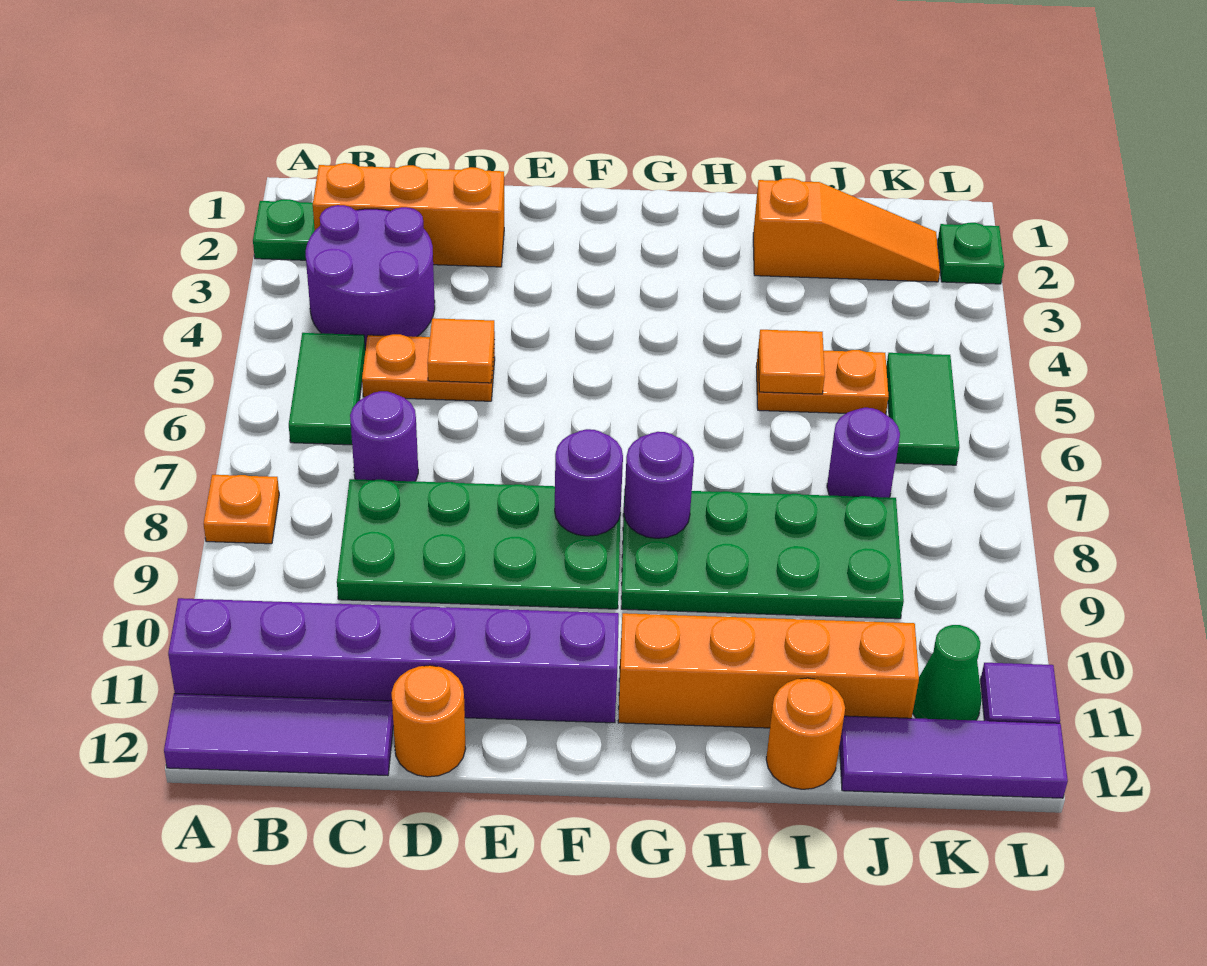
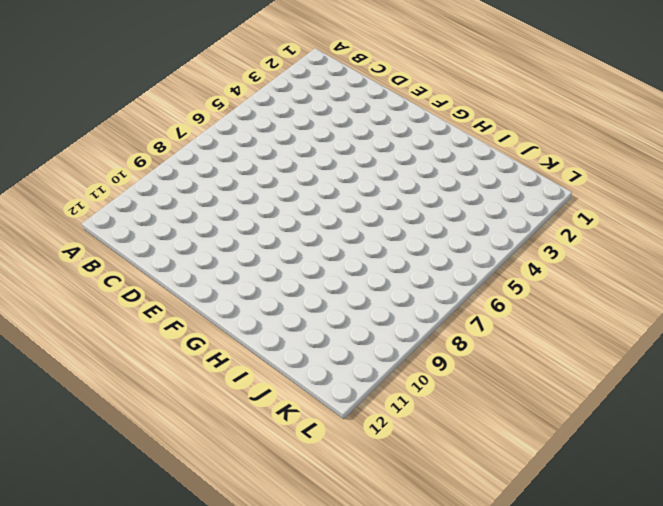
none -> green 1x1 plate [253,199,315,260]
none -> orange 1x1 plate [204,475,279,544]
none -> purple 1x6 brick [168,598,619,723]

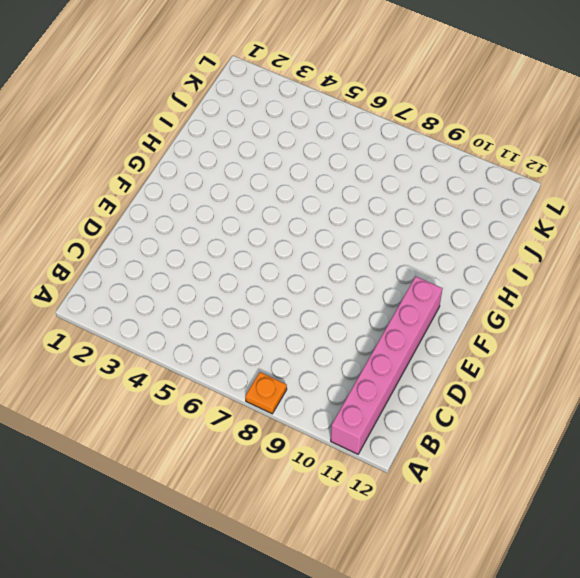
pink 1x6 brick [331,277,442,454] -> purple 1x6 brick [168,598,619,723]
none -> green 1x1 plate [253,199,315,260]
none -> purple 1x3 tile [164,693,393,776]
none -> orange 1x3 brick [313,163,504,267]

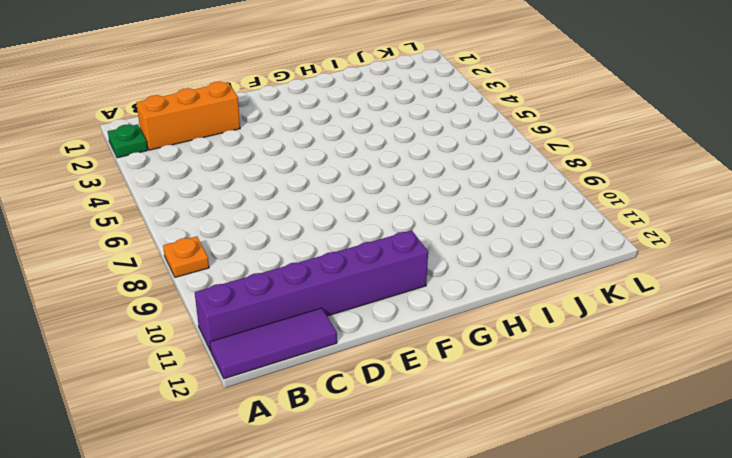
none -> purple 2x2 round brick [306,205,435,350]
none -> green 1x2 tile [289,333,365,445]
none -> orange 1x2 plate [362,334,495,401]

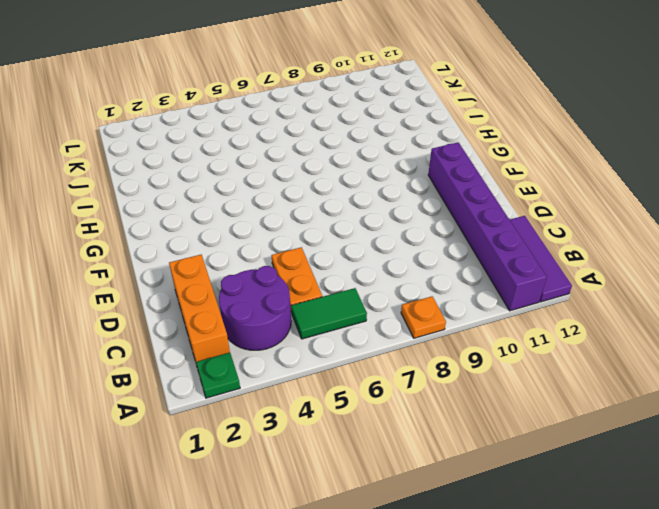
none -> purple 1x1 round brick [350,391,418,481]
none -> green 2x4 plate [337,479,621,609]
none -> orange 1x1 round brick [391,665,466,777]

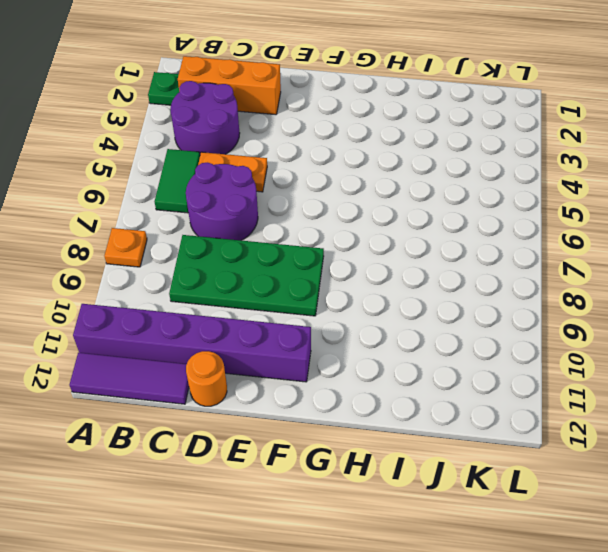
purple 2x2 round brick [186,163,258,240] -> purple 1x1 round brick [350,391,418,481]
none -> green 2x4 plate [621,489,904,619]
none -> orange 1x4 brick [618,613,919,728]
none -> orange 1x3 slope [753,178,940,282]

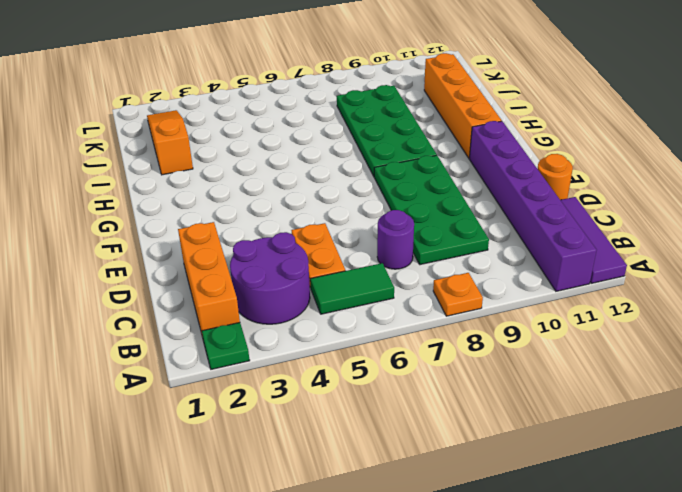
none -> orange 1x2 plate [756,350,889,414]
none -> orange 1x1 round brick [766,678,845,789]
none -> purple 1x1 round brick [827,408,900,498]

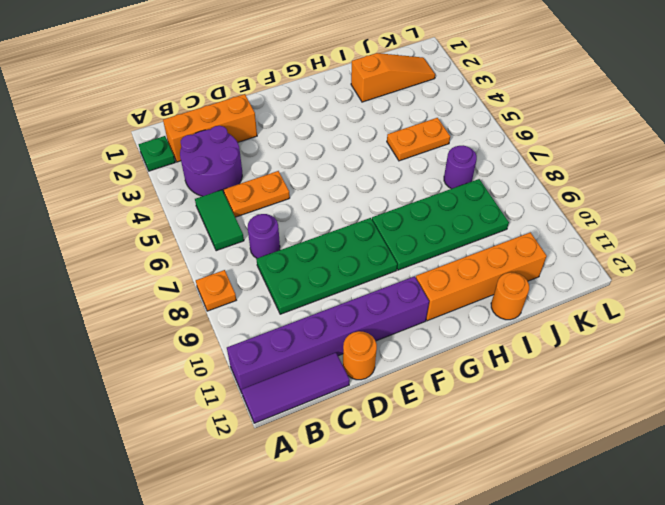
none -> purple 1x3 tile [840,716,1068,798]
none -> green 1x2 tile [886,353,959,465]
none -> green 1x1 cone [913,625,982,720]

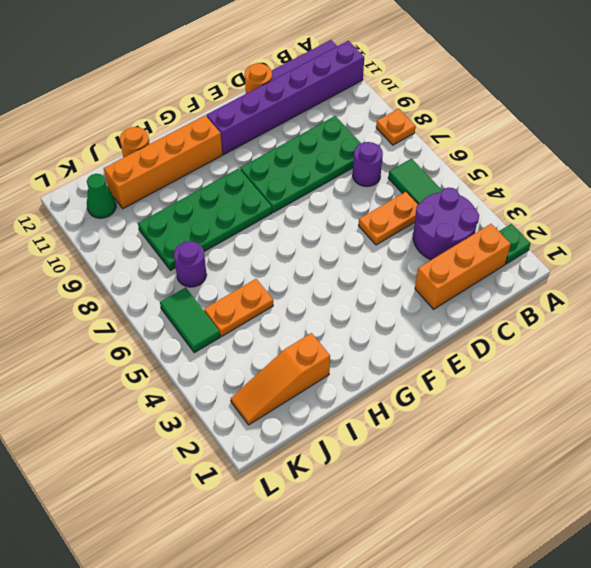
none -> purple 1x3 tile [840,716,1068,798]
none -> green 1x1 plate [938,223,1004,284]
none -> purple 1x1 tile [980,663,1060,723]

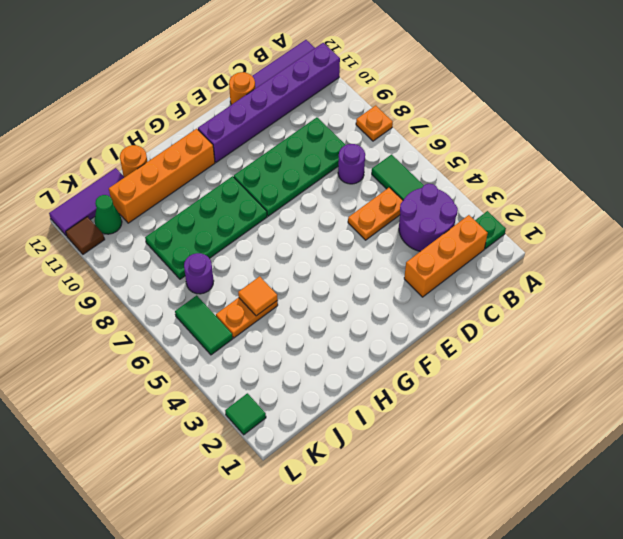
green 1x1 tile [225,393,266,435] -> green 1x1 plate [938,223,1004,284]
brown 1x1 tile [66,217,105,254] -> purple 1x1 tile [980,663,1060,723]
none -> orange 1x3 slope [753,178,940,282]
none -> orange 1x1 tile [428,318,495,383]
none -> purple 1x1 round brick [555,429,623,536]

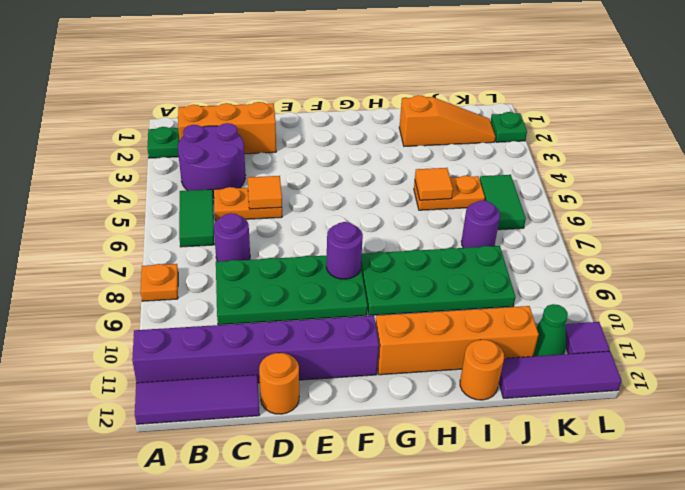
none -> purple 1x1 round brick [624,432,694,538]

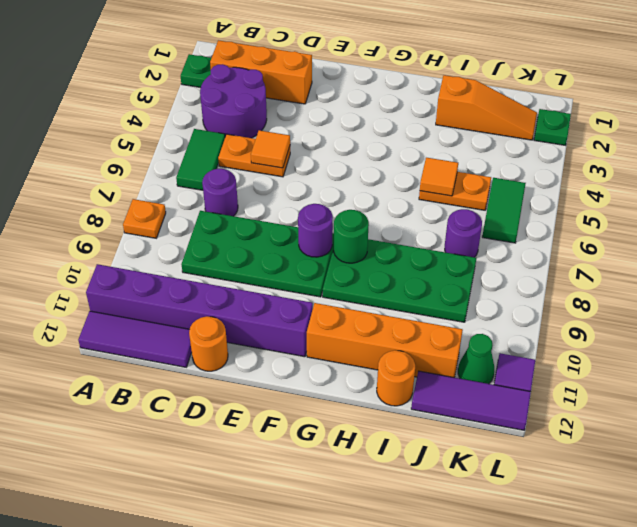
green 1x1 round brick [334,210,369,263] -> purple 1x1 round brick [624,432,694,538]

